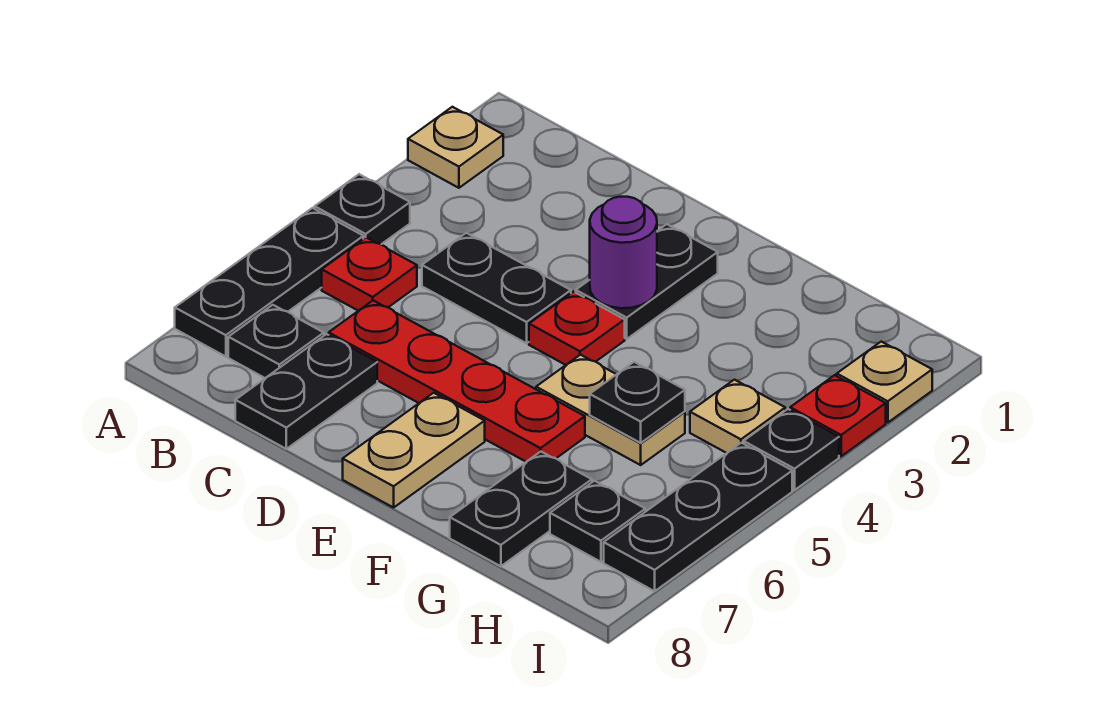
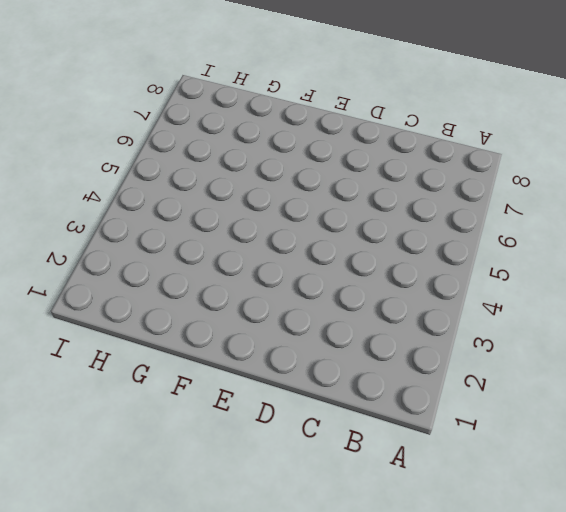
none -> tan 1x1 plate [408,107,503,188]
none -> black 1x1 plate [315,174,410,244]
none -> black 1x3 plate [175,208,363,357]

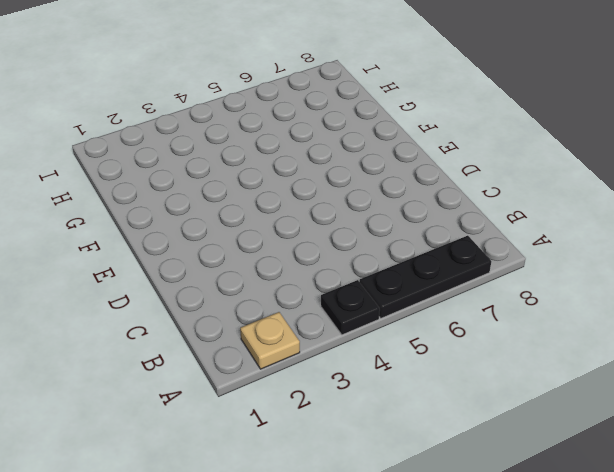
none -> red 1x1 plate [322,237,417,311]
none -> black 1x1 plate [228,305,324,378]
none -> black 1x2 plate [422,233,571,343]

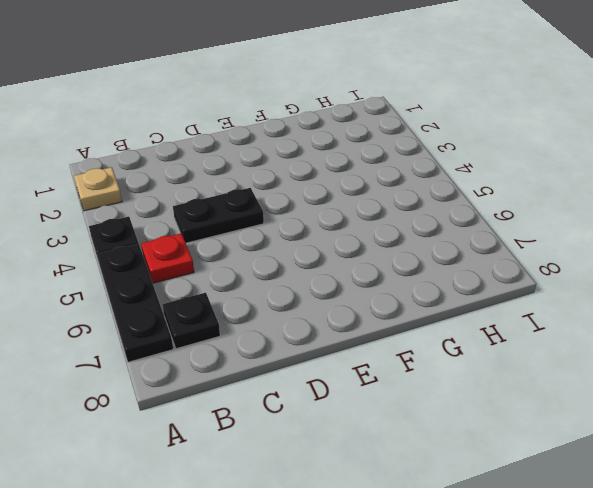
none -> red 1x4 plate [329,300,585,462]
none -> black 1x2 plate [235,334,377,449]
none -> black 1x2 plate [576,224,718,339]

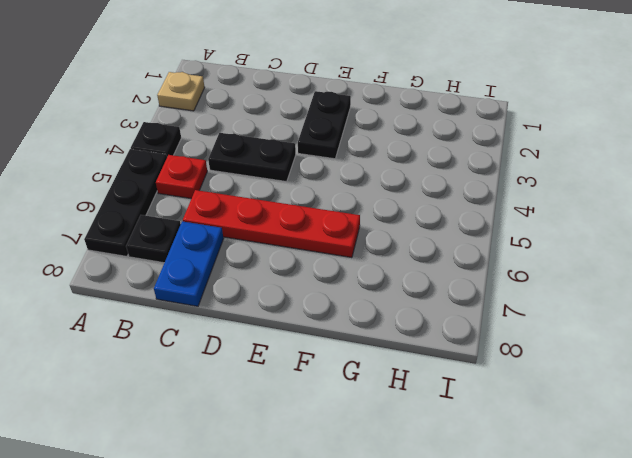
blue 1x2 plate [154,221,224,306] -> black 1x2 plate [235,334,377,449]
none -> red 1x1 plate [529,292,625,365]
none -> tan 1x2 plate [343,393,485,508]
none -> tan 1x2 plate [536,355,685,465]

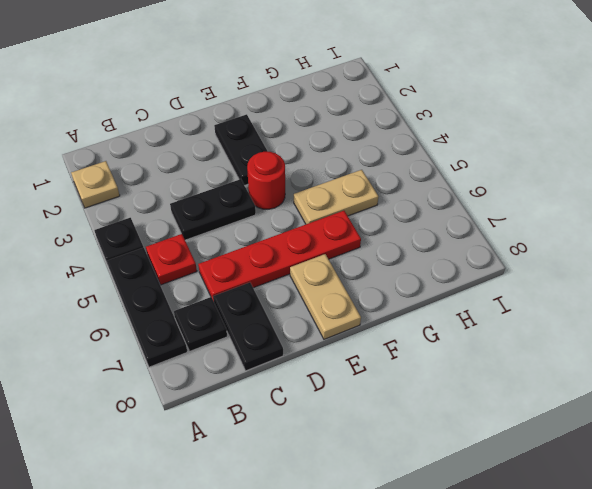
red 1x1 round brick [247,152,285,209] -> red 1x1 plate [529,292,625,365]
none -> black 1x2 plate [450,452,592,566]
none -> tan 1x1 plate [690,380,785,453]
none -> black 1x1 plate [550,481,645,562]

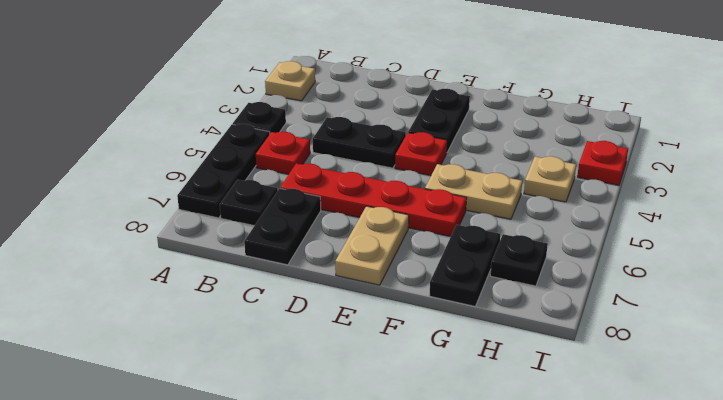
none -> tan 1x1 plate [837,342,932,423]
none -> black 1x1 plate [744,409,839,490]
none -> black 1x3 plate [604,443,792,591]

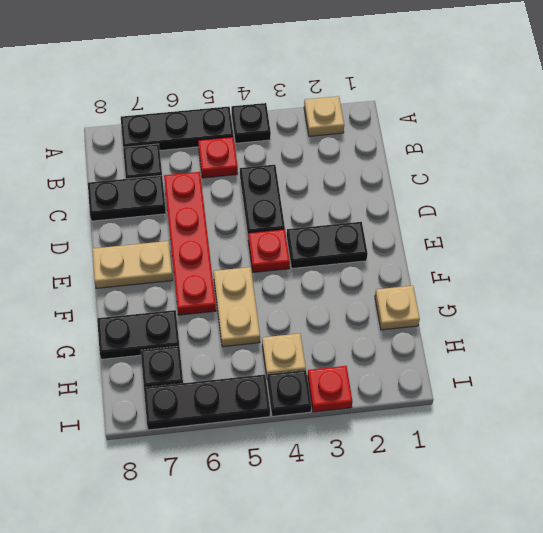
tan 1x1 plate [375,286,420,330] -> tan 1x1 plate moved to [837,342,932,423]
none -> purple 1x1 round brick [590,197,657,308]
none -> black 1x1 plate [590,362,685,443]

